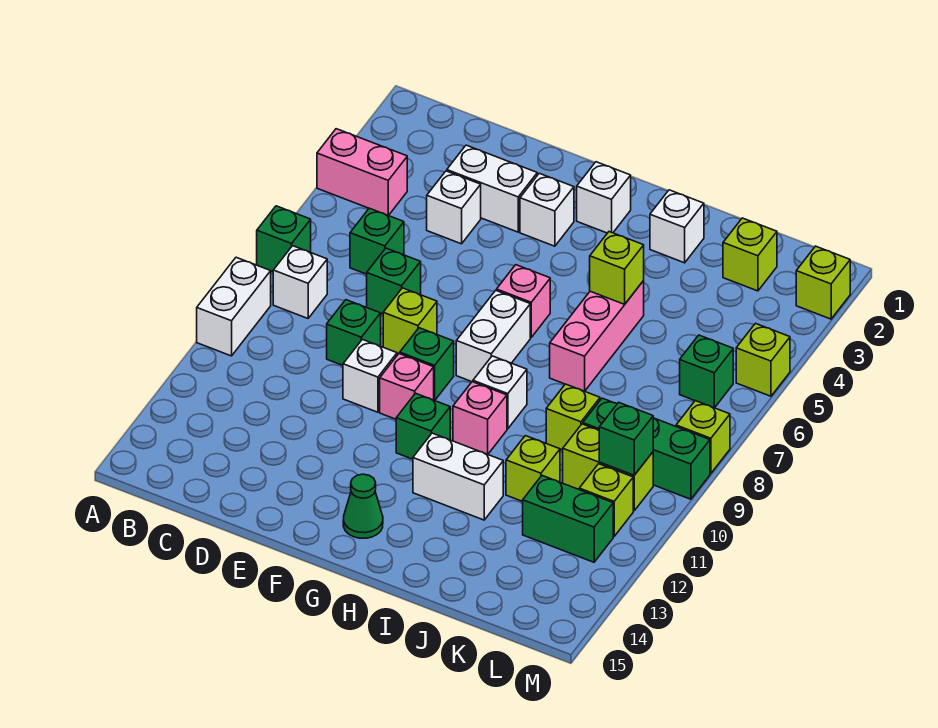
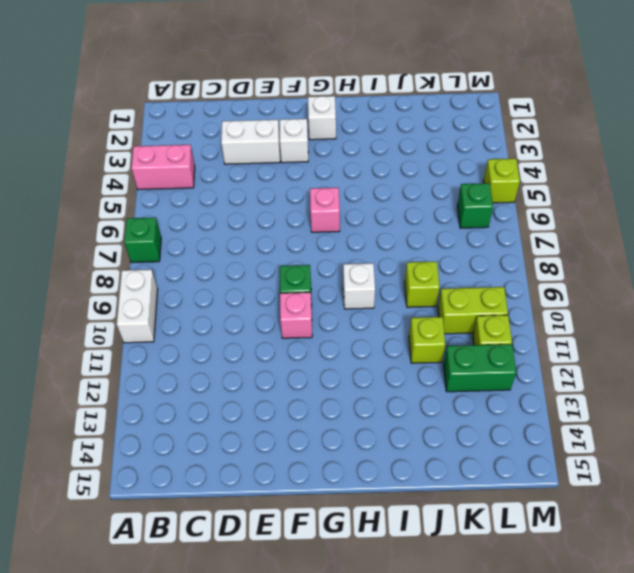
none -> white 1x1 brick [273,246,327,318]
none -> green 1x1 brick [350,208,404,274]
none -> white 1x1 brick [427,171,481,244]
none -> green 1x1 brick [367,248,421,314]

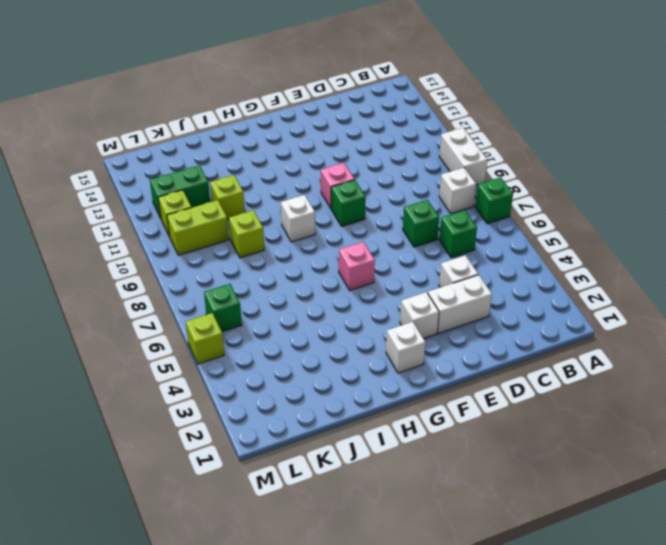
none -> pink 1x2 brick [317,129,407,216]
none -> green 1x1 brick [327,300,381,365]
none -> lime 1x1 brick [383,288,437,354]
none -> white 1x1 brick [343,339,397,412]

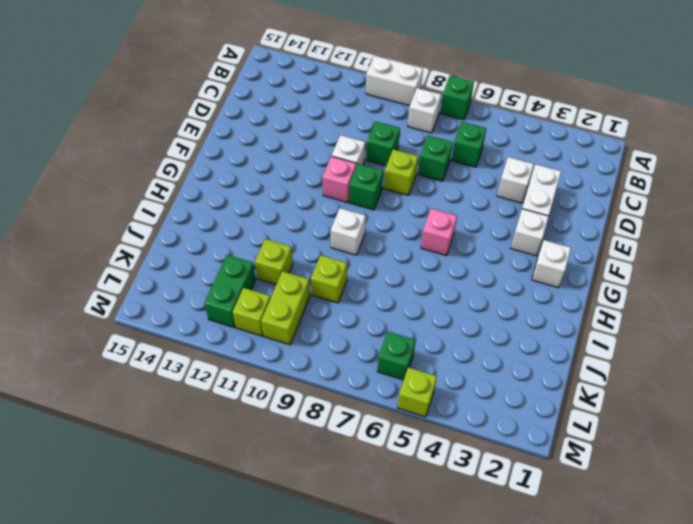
none -> pink 1x2 brick [317,129,407,216]
none -> white 1x2 brick [456,290,530,382]
none -> green 1x1 brick [396,393,450,459]
none -> green 1x1 cone [343,474,383,538]

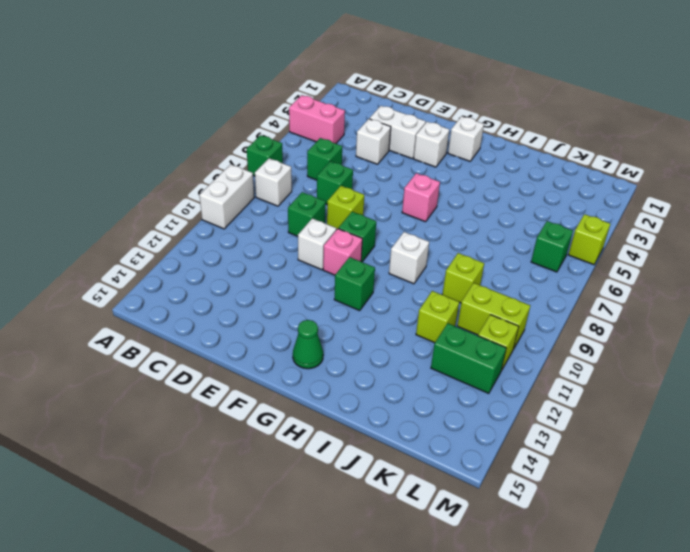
none -> white 1x2 brick [456,290,530,382]
none -> pink 1x1 brick [453,382,507,454]
none -> white 1x2 brick [413,433,503,520]
none -> white 1x1 brick [650,190,704,263]

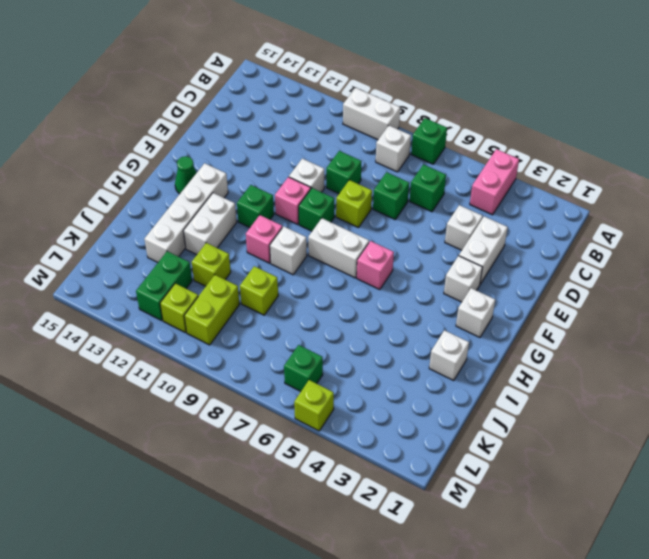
white 1x4 brick [145,163,228,262] -> none
none -> pink 1x3 brick [550,281,644,391]
none -> lime 1x1 brick [723,218,777,291]
none -> green 1x3 brick [583,398,710,499]
none -> lime 1x1 brick [796,246,850,319]

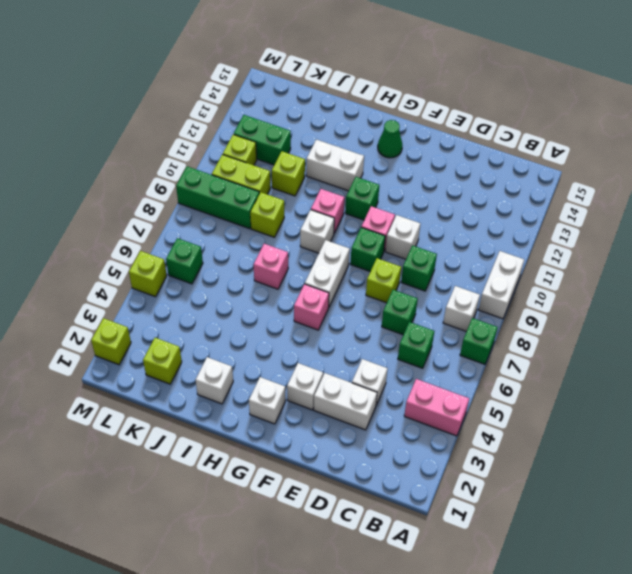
pink 1x1 brick [253,244,288,289] -> pink 1x3 brick [550,281,644,391]
none -> lime 1x1 brick [676,401,730,474]
none -> lime 1x1 brick [590,232,644,304]
none -> green 1x1 brick [599,402,653,475]

